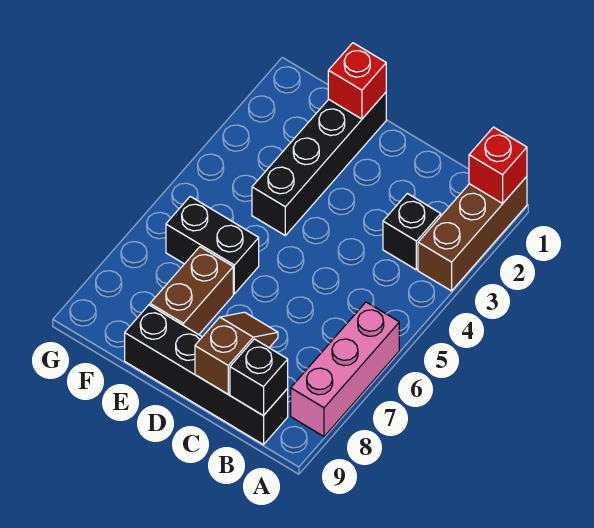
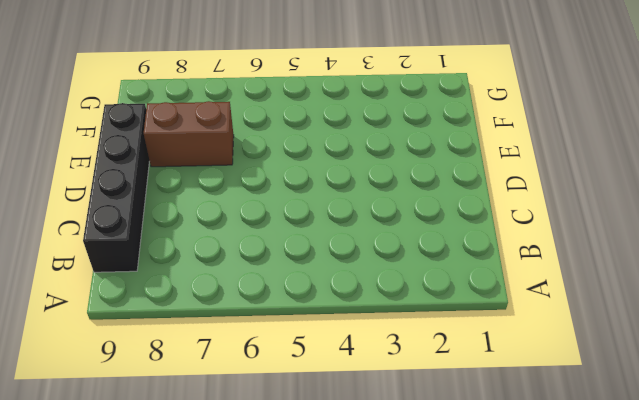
none -> brown 1x3 brick [418,177,527,291]
none -> pink 1x3 brick [291,302,399,436]

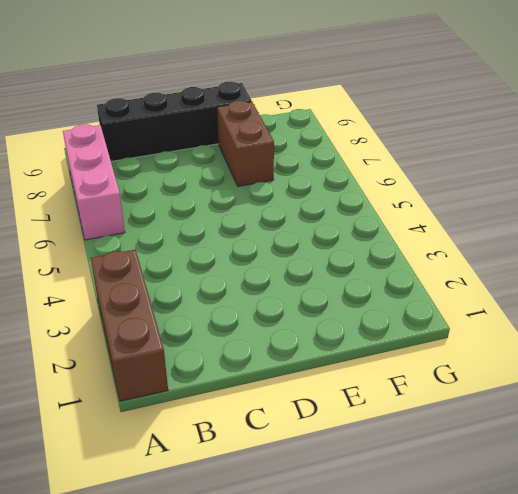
none -> black 1x1 brick [383,193,441,270]
none -> black 1x4 brick [252,92,386,235]

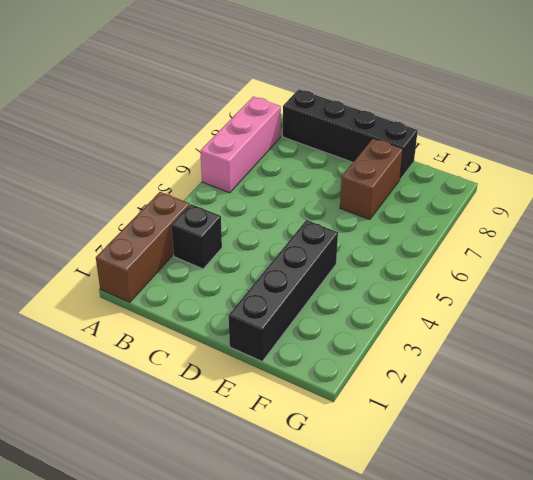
none -> black 1x2 brick [166,196,259,294]
none -> red 1x1 brick [469,127,527,203]

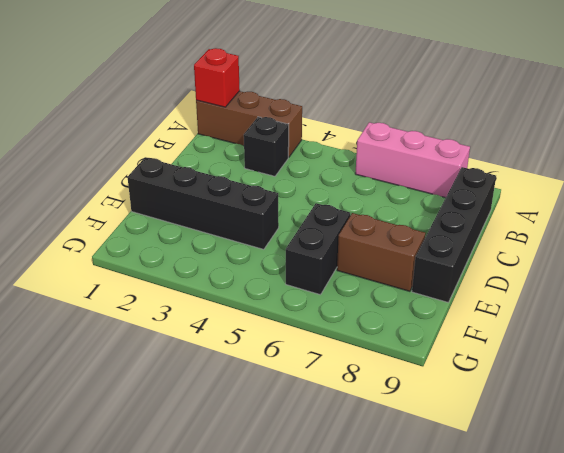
none -> black 1x1 brick [230,339,288,416]
none -> brown 1x2 slope [195,312,278,394]

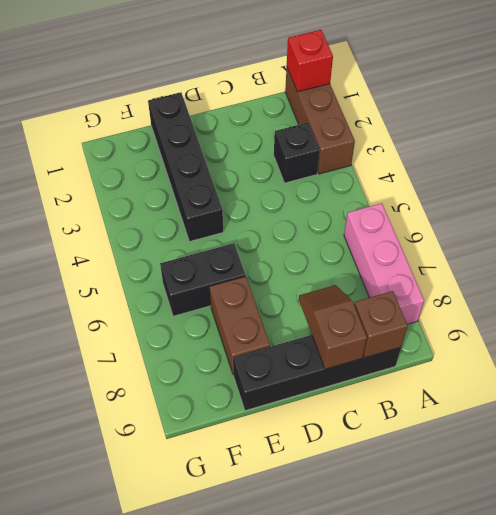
brown 1x1 brick [354,291,408,358] -> black 1x1 brick [230,339,288,416]
none -> red 1x1 brick [328,43,386,119]

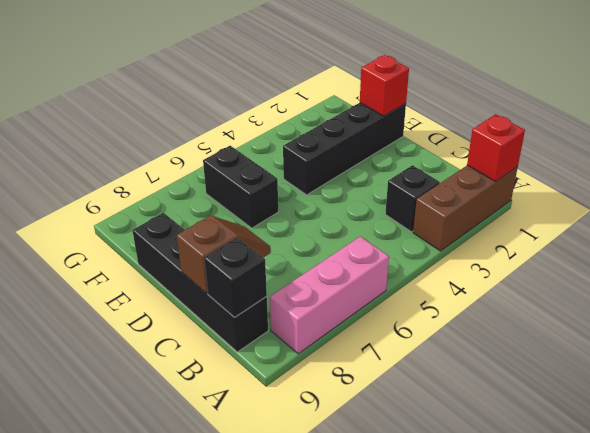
none -> brown 1x2 brick [150,247,233,335]

